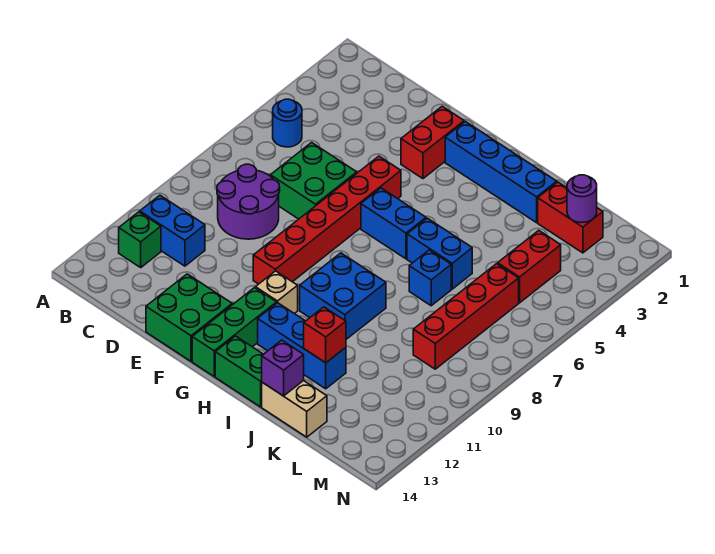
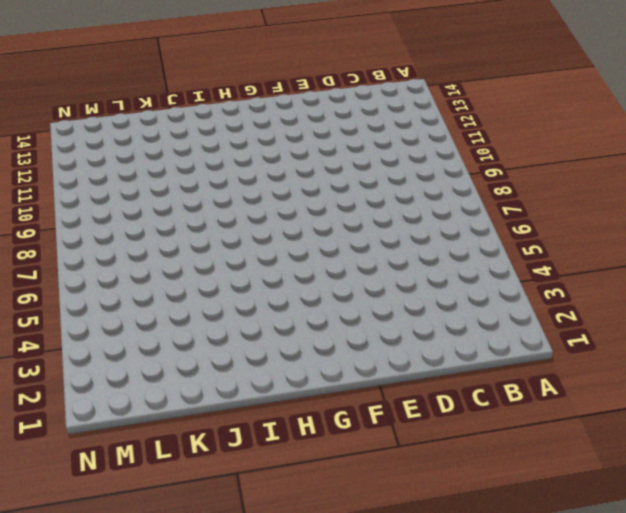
none -> blue 1x1 round brick [273,99,302,147]
none -> blue 1x2 brick [140,195,205,266]
none -> green 1x1 brick [119,212,161,267]

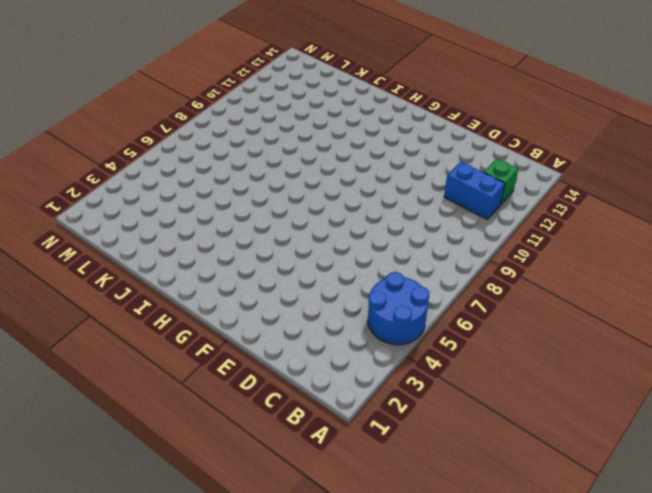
blue 2x2 round brick [368,272,429,345] -> blue 1x1 round brick [273,99,302,147]
none -> purple 2x2 round brick [217,164,280,239]
none -> green 2x2 brick [270,143,357,219]
none -> green 2x2 brick [146,274,232,361]

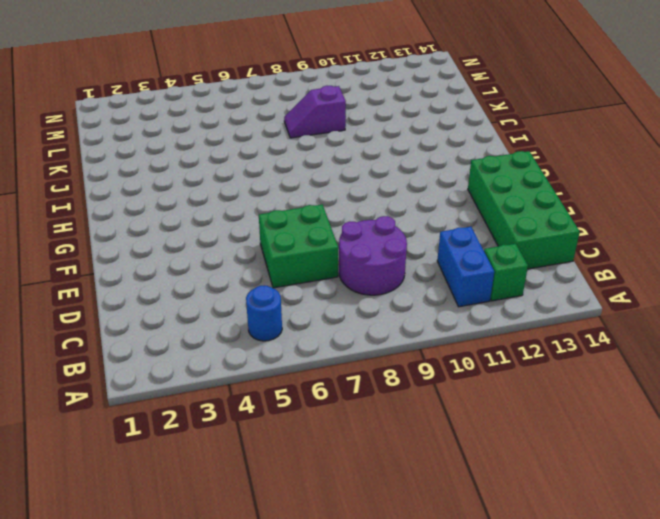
green 2x4 brick [468,151,580,269] -> green 2x2 brick [146,274,232,361]
purple 1x2 slope [284,86,346,138] -> none
none -> red 1x2 brick [401,106,464,179]
none -> red 1x6 brick [253,156,401,284]
none -> blue 1x4 brick [445,121,557,223]

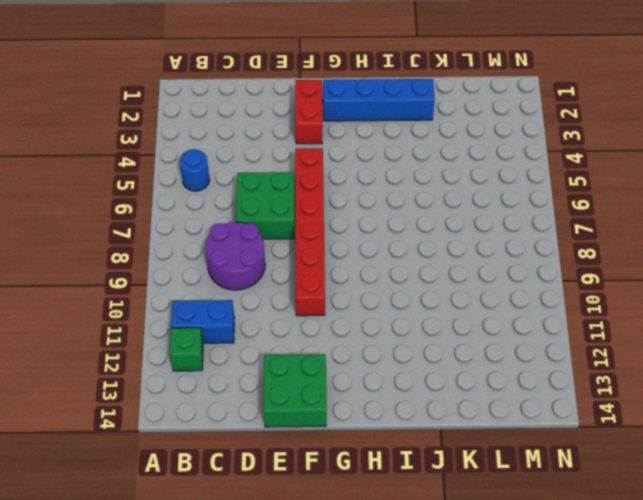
none -> blue 1x2 brick [361,188,426,259]
none -> tan 1x1 brick [255,271,298,314]
none -> green 1x3 brick [192,288,276,376]

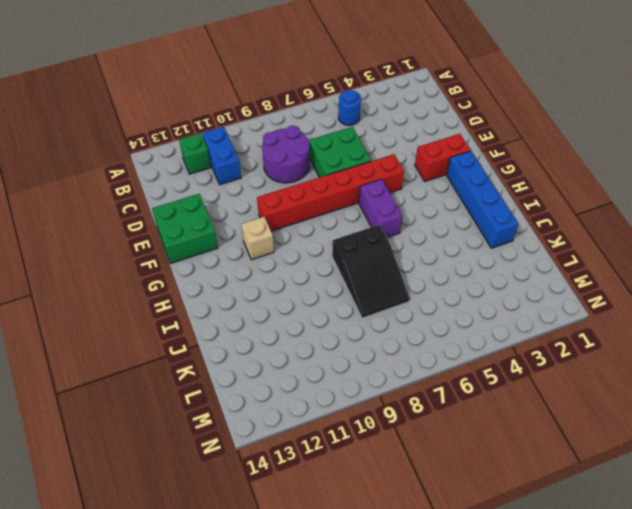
purple 1x2 brick [359,179,403,237] -> blue 1x2 brick [361,188,426,259]
black 2x3 slope [332,225,410,318] -> blue 1x1 brick [409,250,451,306]
none -> green 1x3 brick [192,288,276,376]
none -> blue 2x2 brick [300,253,386,339]
none -> blue 1x3 brick [258,303,346,389]

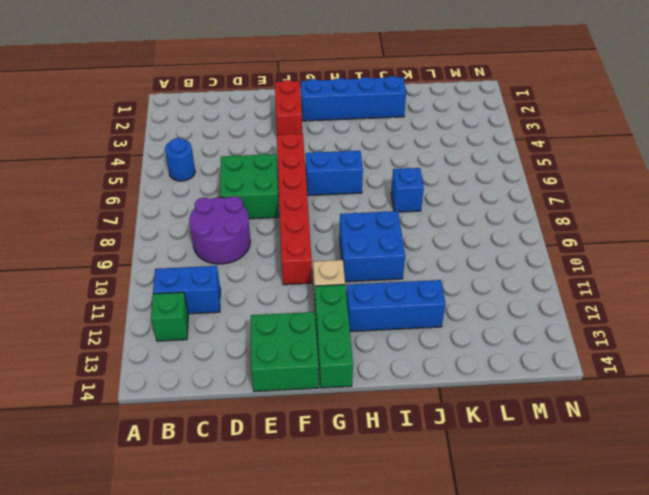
none -> green 1x2 brick [215,336,263,407]
none -> blue 1x2 brick [407,218,472,289]
none -> tan 1x2 brick [262,381,327,437]

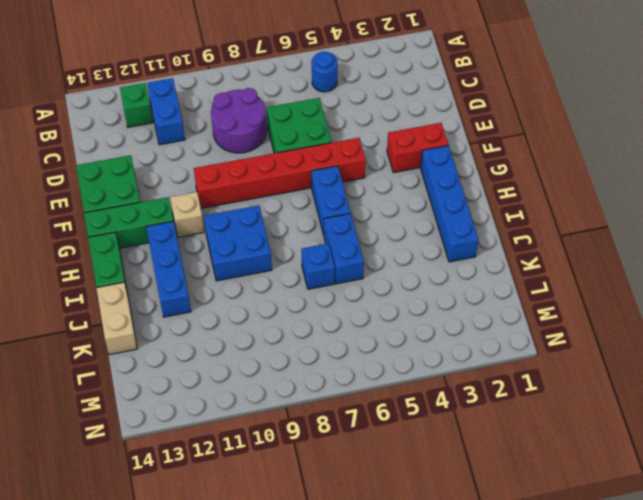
none -> red 1x2 brick [538,182,603,253]
none -> red 1x2 brick [498,230,561,303]
none -> red 1x4 brick [413,264,519,369]

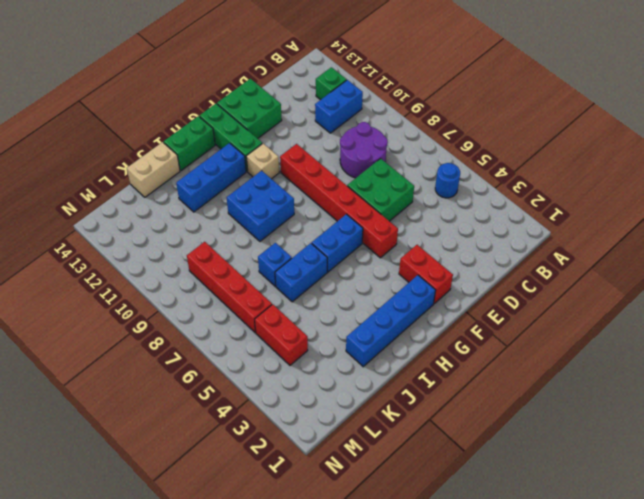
none -> red 1x2 brick [538,182,603,253]
none -> red 1x1 brick [304,307,346,363]
none -> purple 1x1 brick [262,340,304,396]

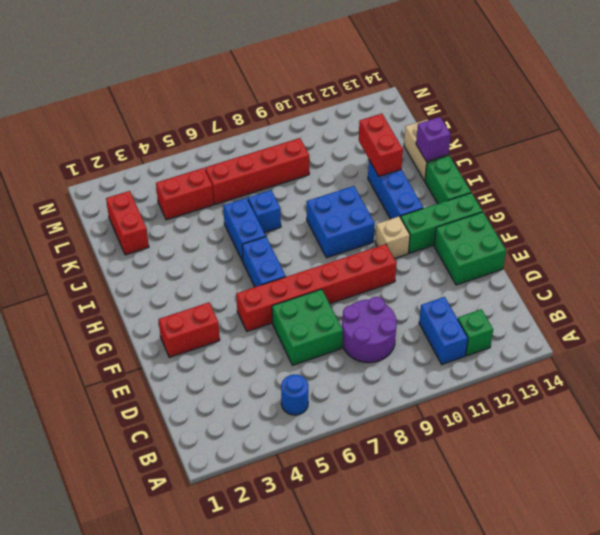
red 1x2 brick [359,114,403,176] -> red 1x1 brick [304,307,346,363]
none -> blue 1x4 brick [445,121,557,223]
none -> purple 1x1 round brick [567,175,597,223]

